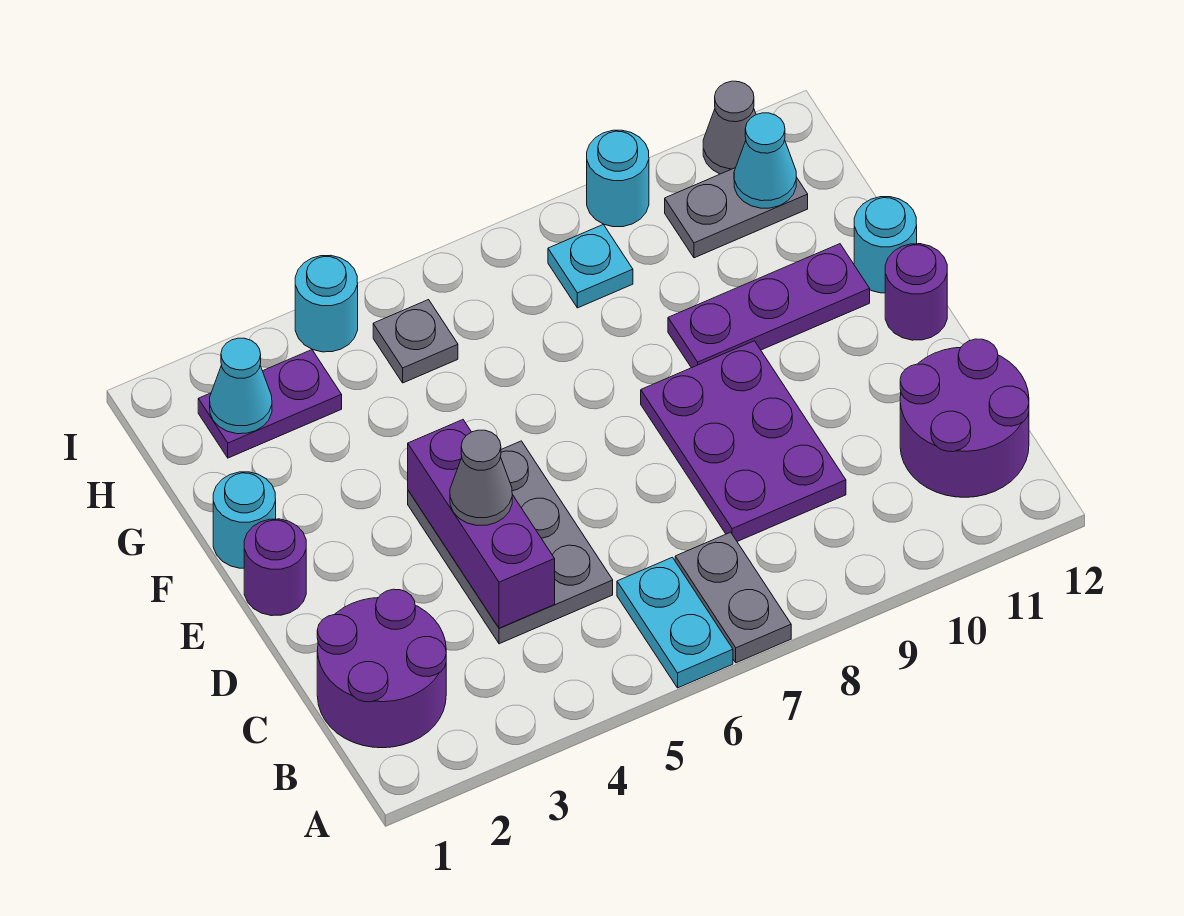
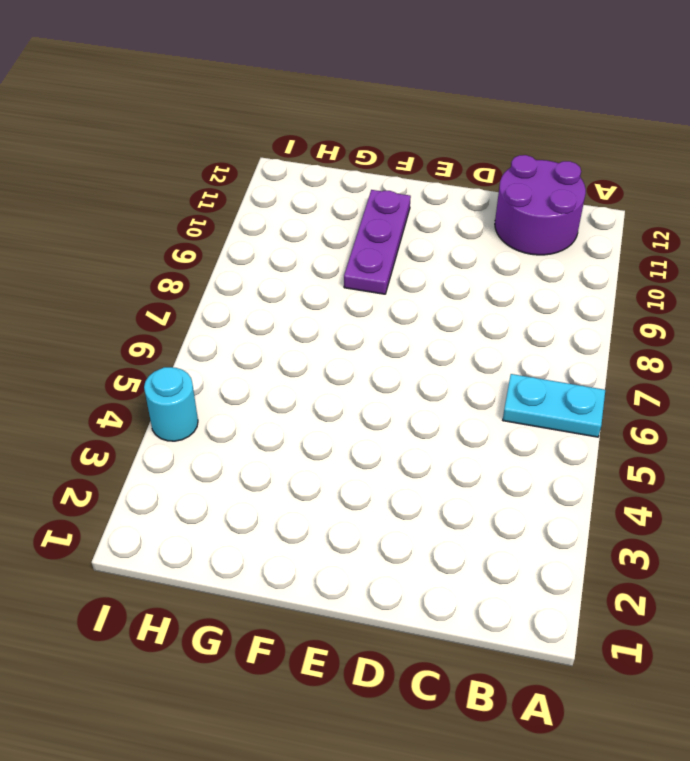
none -> grey 1x2 plate [675,532,791,663]
none -> purple 2x2 round brick [317,589,446,748]
none -> grey 2x3 plate [408,441,613,644]

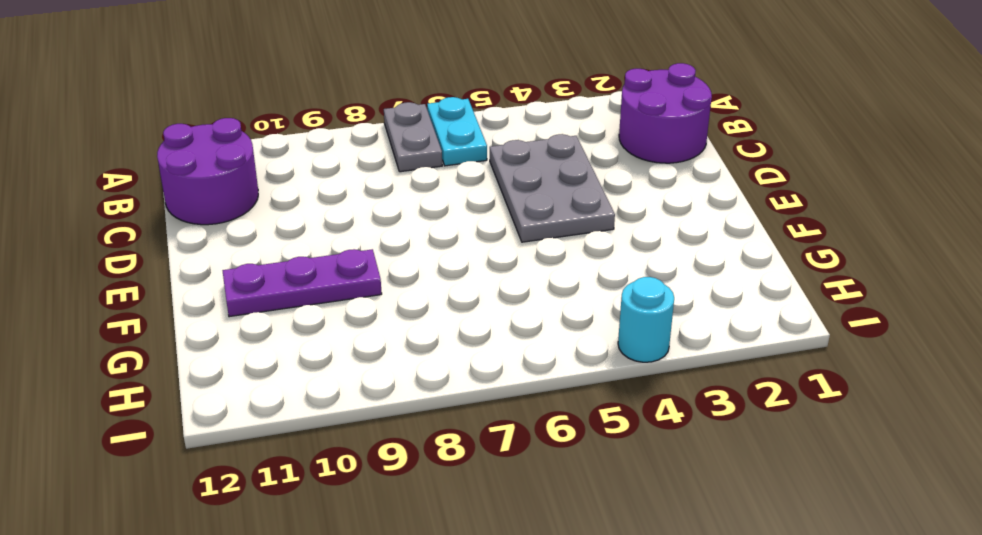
none -> purple 2x3 plate [641,341,846,541]
none -> purple 1x1 round brick [244,519,306,616]
none -> purple 1x1 round brick [885,244,947,340]

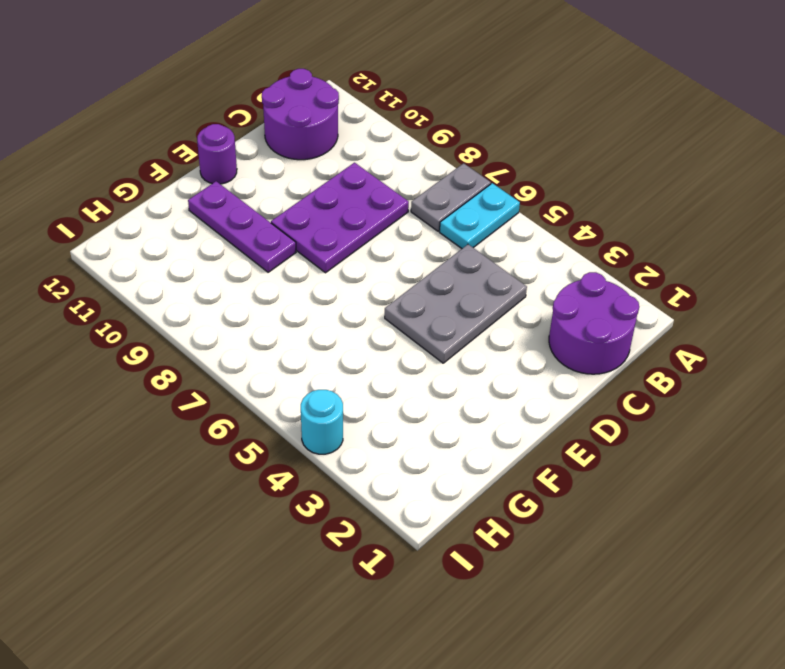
none -> purple 1x1 round brick [244,519,306,616]
none -> cyan 1x1 round brick [213,472,276,568]
none -> cyan 1x1 round brick [854,197,917,293]

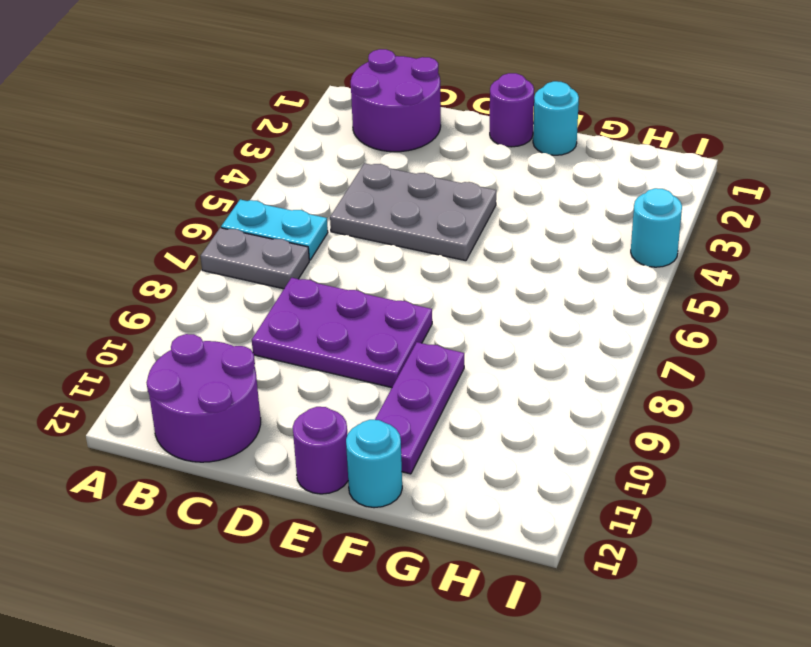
none -> purple 1x2 plate [198,350,342,458]
none -> grey 1x1 plate [373,300,458,383]
none -> cyan 1x1 plate [548,224,633,308]

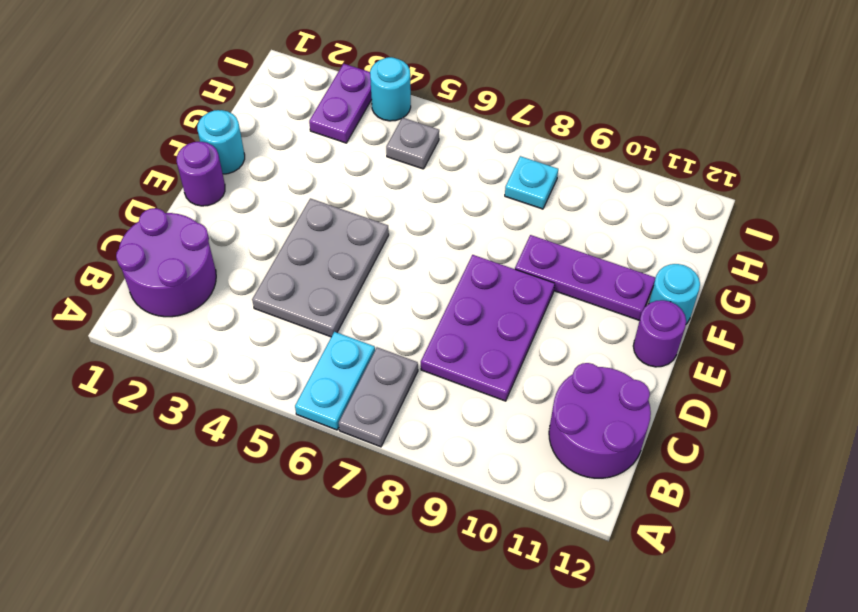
purple 1x2 plate [309,64,372,143] -> purple 1x2 plate turned to [198,350,342,458]
none -> grey 1x2 plate [665,168,808,258]
none -> cyan 1x1 round brick [587,130,649,227]
none -> grey 1x1 cone [703,81,756,174]

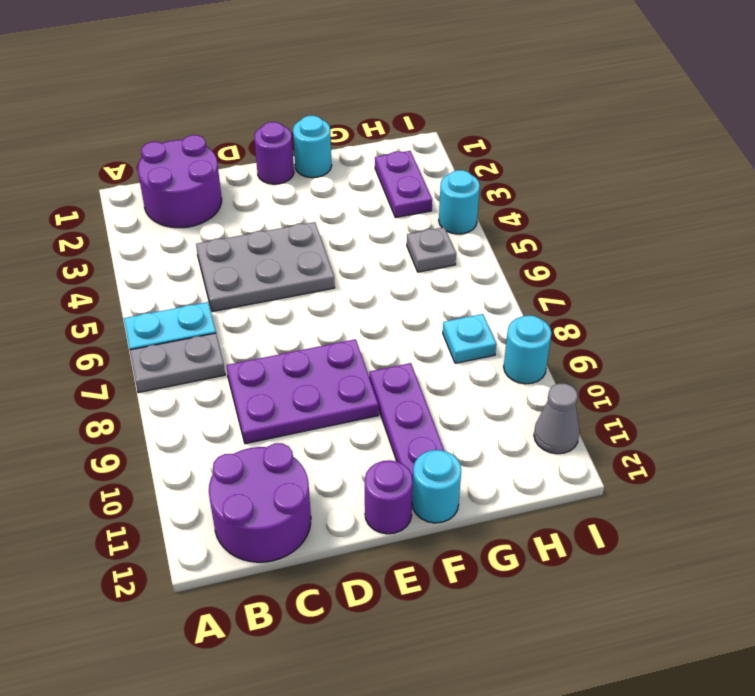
none -> grey 1x2 plate [665,168,808,258]
none -> purple 1x3 brick [408,420,555,628]
none -> cyan 1x1 cone [210,338,272,434]

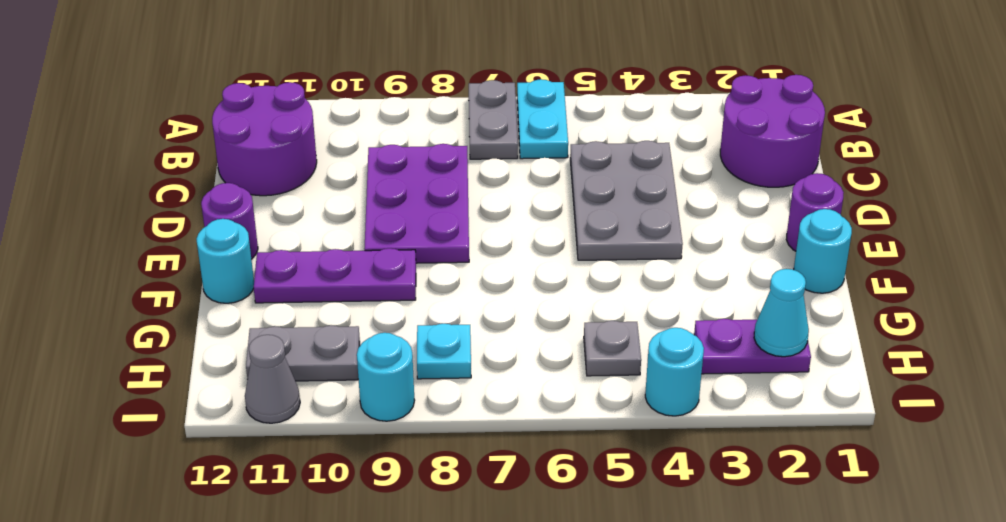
none -> purple 1x3 brick [408,420,555,628]
none -> cyan 1x1 cone [734,113,796,208]
none -> grey 1x1 cone [450,430,512,525]

